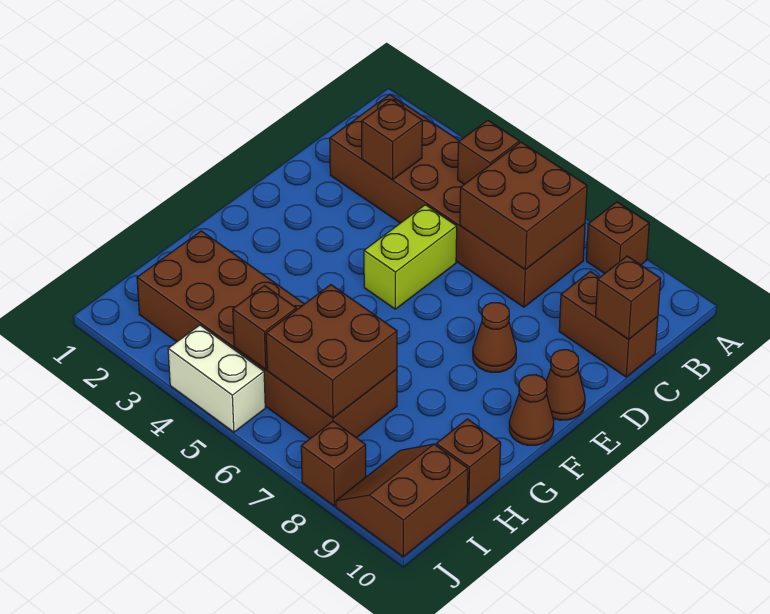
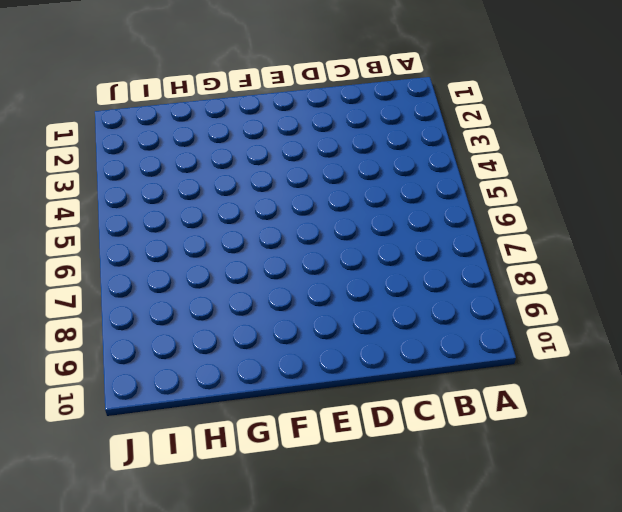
none -> brown 1x1 brick [586,202,649,273]
none -> brown 2x6 brick [330,95,585,307]
none -> brown 1x2 brick [559,271,658,377]

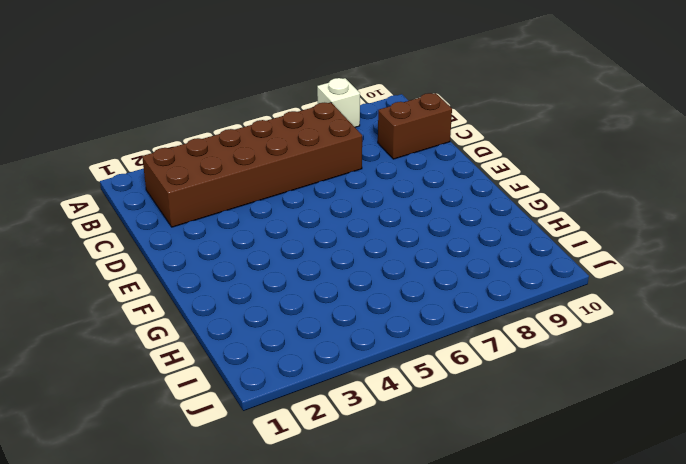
white 1x1 brick [317,78,360,127] -> brown 1x1 brick [586,202,649,273]
none -> lime 1x2 brick [364,205,457,309]
none -> brown 1x1 cone [473,303,516,372]
none -> brown 1x1 cone [546,350,585,420]

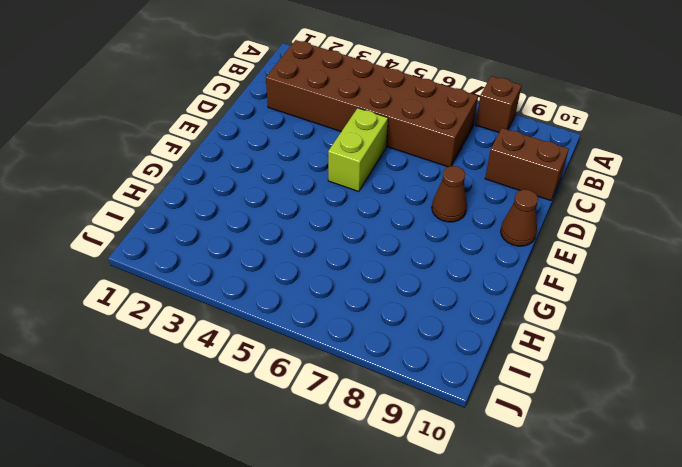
none -> brown 1x1 cone [509,375,554,445]
none -> brown 2x6 brick [137,231,397,438]
none -> brown 1x1 brick [436,419,501,504]

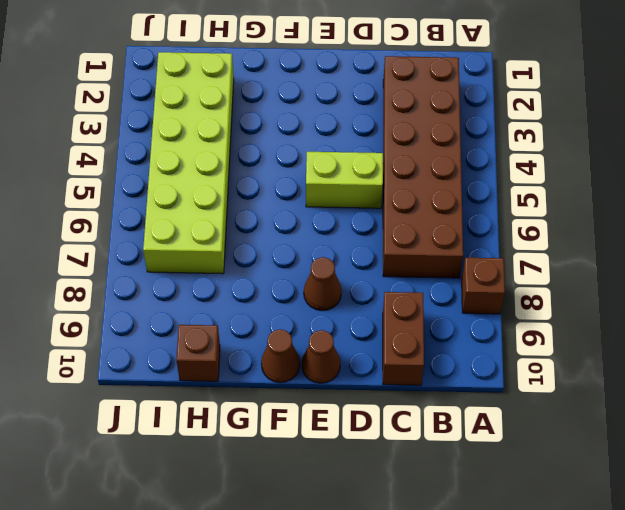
lime 2x6 brick [143,52,234,274] -> brown 2x6 brick [137,231,397,438]
none -> brown 2x2 slope [336,444,468,557]
none -> white 1x2 brick [168,325,265,432]
none -> brown 1x1 brick [301,421,366,506]

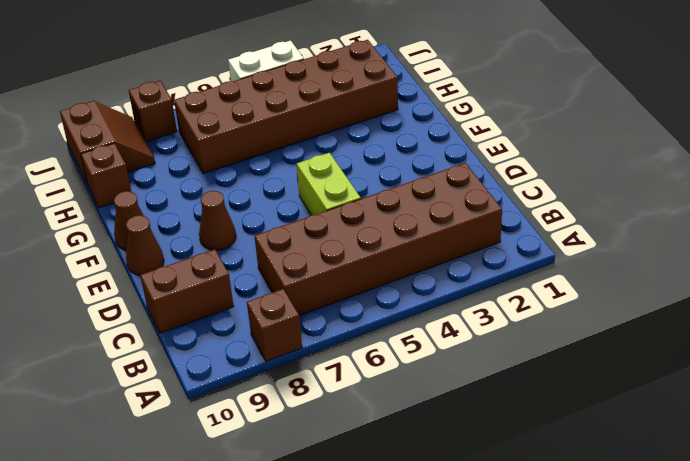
none -> brown 1x1 brick [458,120,519,184]
none -> brown 2x2 brick [460,142,587,270]
none -> brown 1x1 brick [362,99,422,180]

